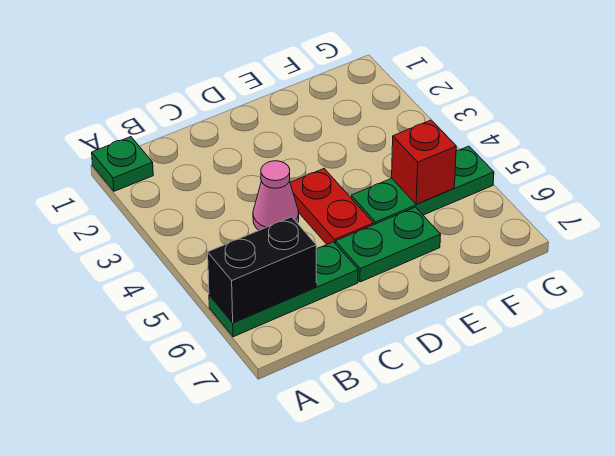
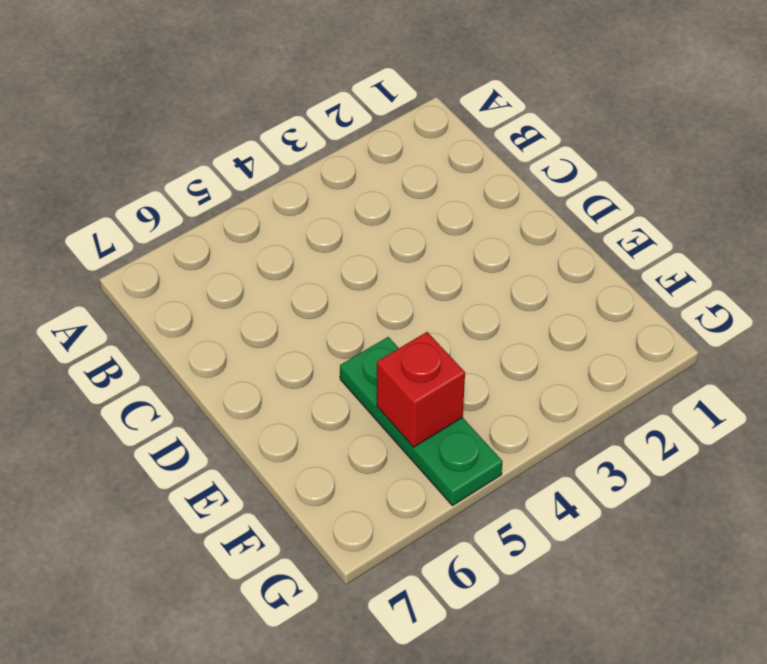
none -> green 1x1 plate [92,137,153,191]
none -> green 1x3 plate [209,242,358,337]

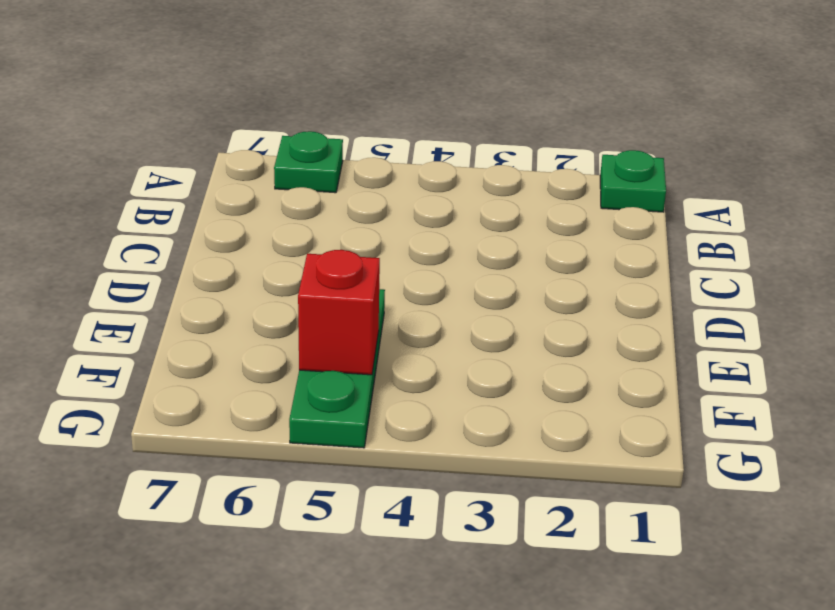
green 1x1 plate [274,131,343,193] -> green 1x3 plate [209,242,358,337]
none -> pink 1x1 cone [253,161,299,230]
none -> red 1x2 plate [290,169,374,244]

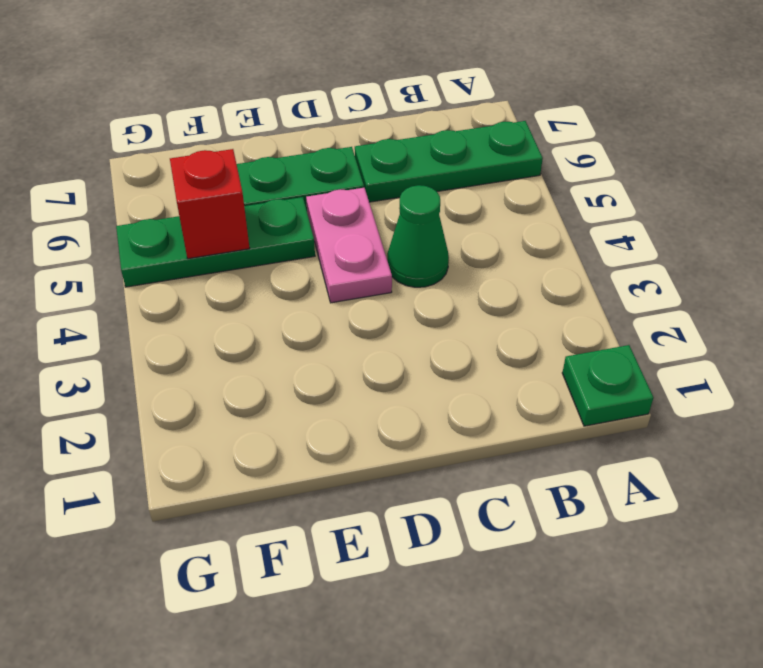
green 1x1 cone [387,185,449,287] -> pink 1x1 cone [253,161,299,230]
pink 1x2 plate [306,188,392,303] -> red 1x2 plate [290,169,374,244]
none -> black 1x2 brick [208,217,316,323]

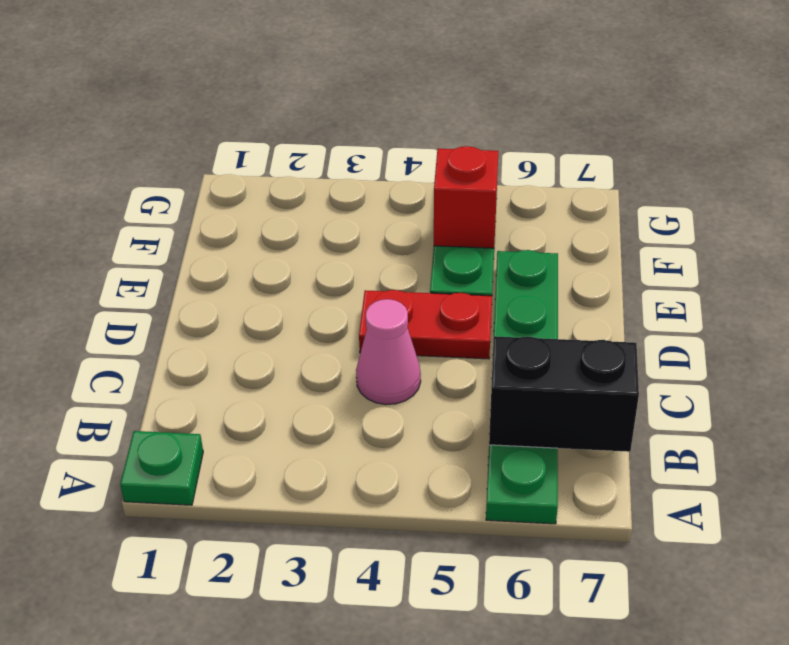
black 1x2 brick [489,336,639,452] -> black 1x2 brick turned to [208,217,316,323]

